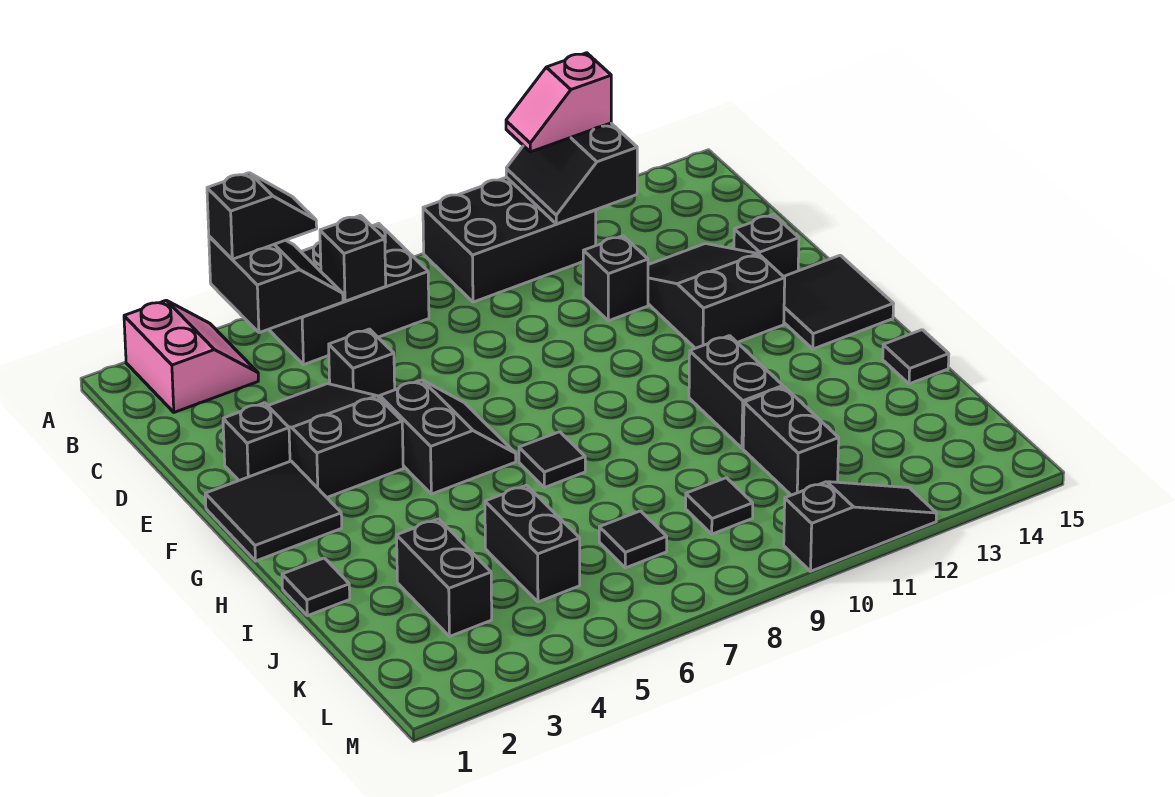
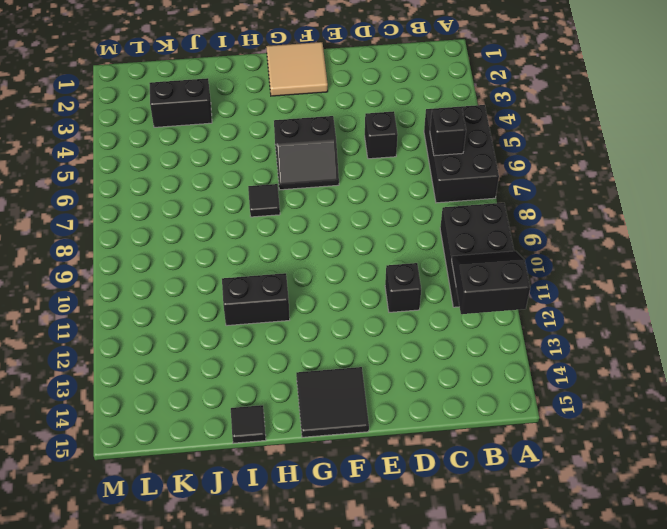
tan 2x2 tile [266,42,328,96] -> black 2x2 tile [205,461,342,561]
none -> pink 2x2 slope [124,300,258,412]
none -> black 2x3 slope [268,384,403,497]
none -> black 2x3 slope [648,244,785,348]

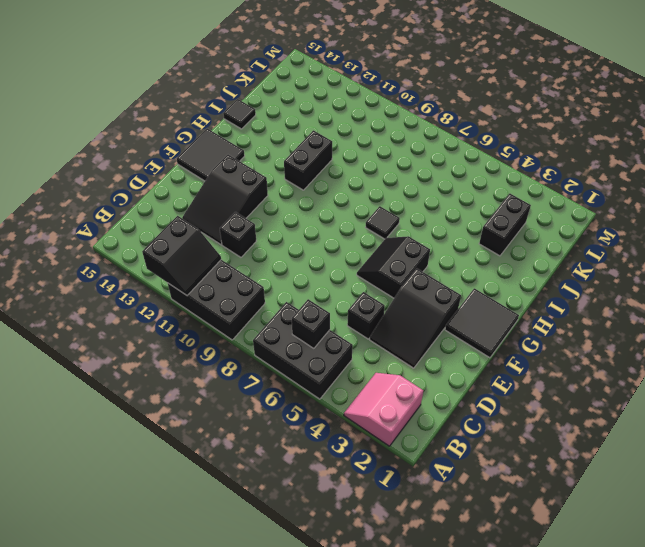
none -> black 1x1 brick [223,403,290,480]
none -> black 1x1 brick [734,214,799,277]
none -> black 1x1 tile [282,558,350,616]

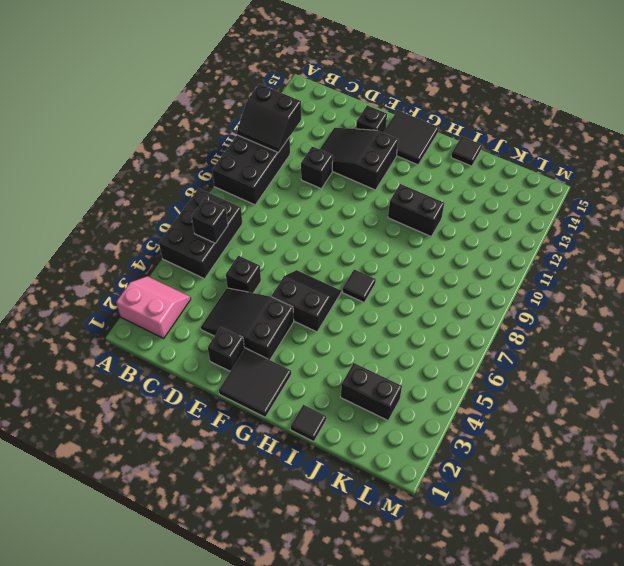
none -> black 1x2 brick [485,485,580,602]
none -> black 1x2 brick [743,387,839,495]
none -> black 1x1 tile [599,511,667,568]

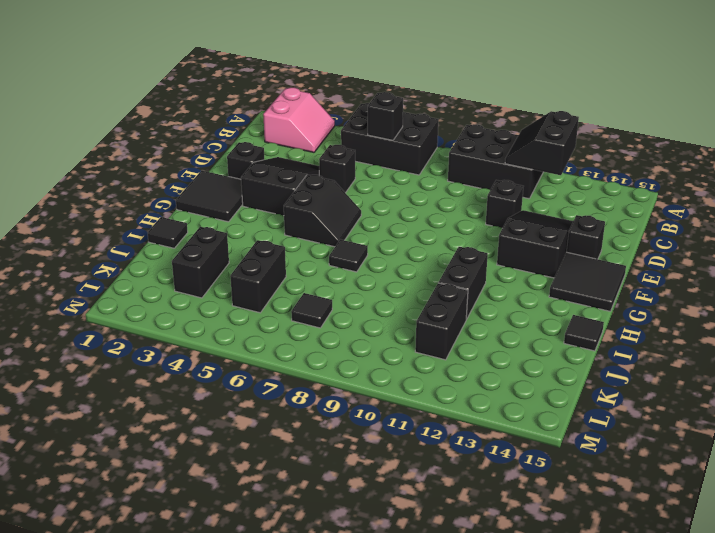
none -> black 1x1 tile [686,478,753,534]
none -> black 1x3 slope [784,482,937,571]
none -> black 2x2 slope [209,236,343,333]

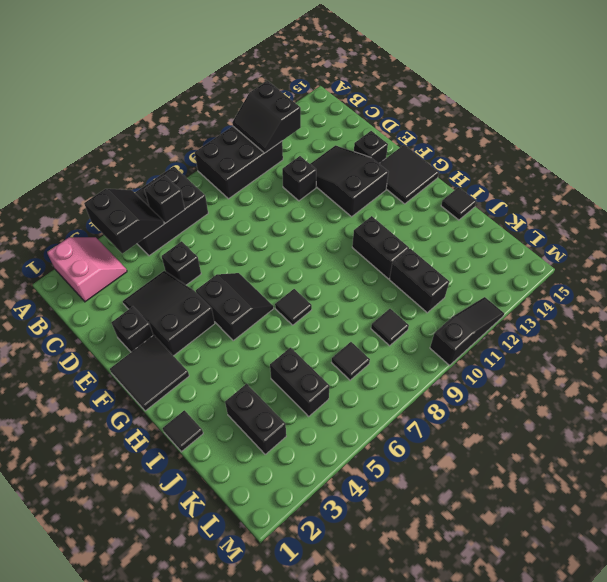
none -> black 1x2 slope [207,173,317,259]
none -> pink 1x2 slope [506,53,611,152]

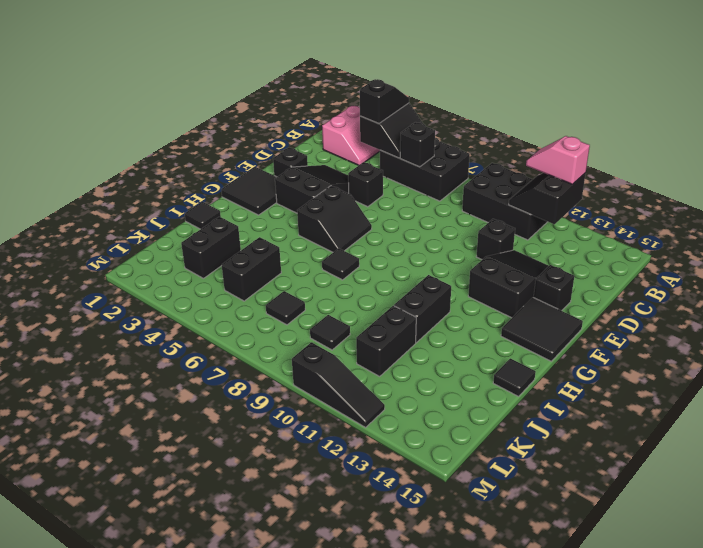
black 1x2 slope [360,79,409,124] -> black 1x2 slope turned to [207,173,317,259]

